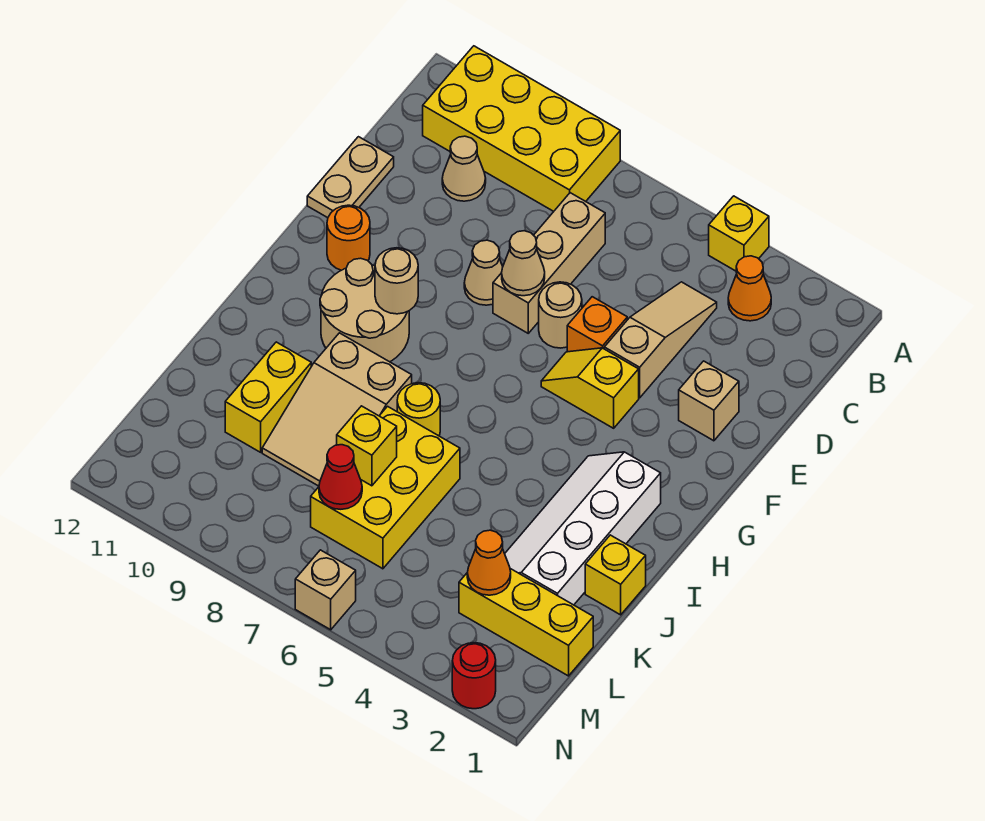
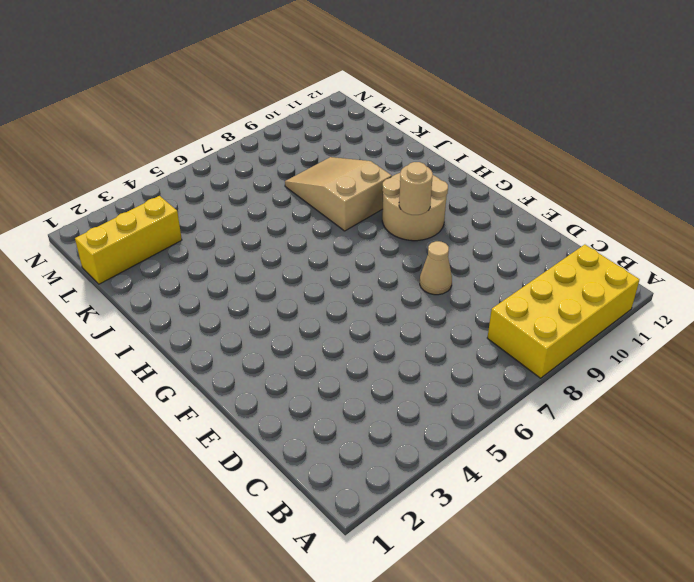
none -> yellow 1x1 brick [709,196,769,271]
none -> orange 1x1 cone [728,256,771,321]
none -> tan 1x3 slope [604,282,717,398]

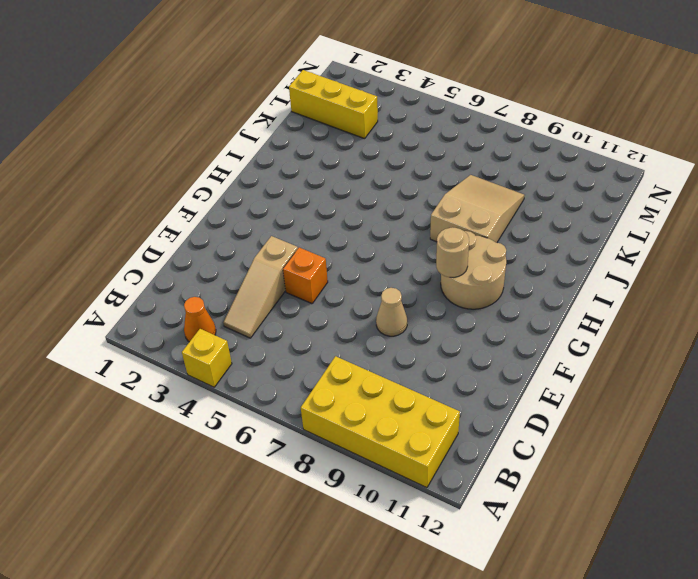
none -> tan 1x3 brick [493,193,605,333]
none -> tan 1x1 cone [442,136,486,201]
none -> tan 1x2 plate [307,137,394,218]

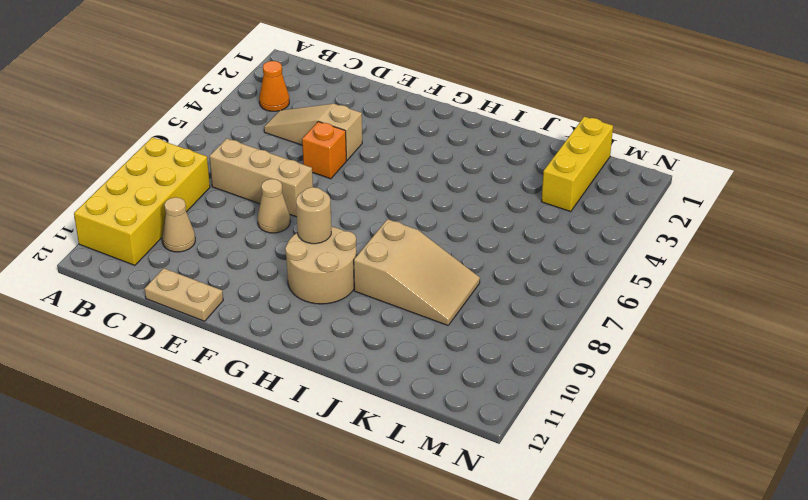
none -> yellow 1x1 brick [709,196,769,271]
none -> tan 1x1 brick [679,361,739,441]
none -> tan 1x1 round brick [539,282,582,348]

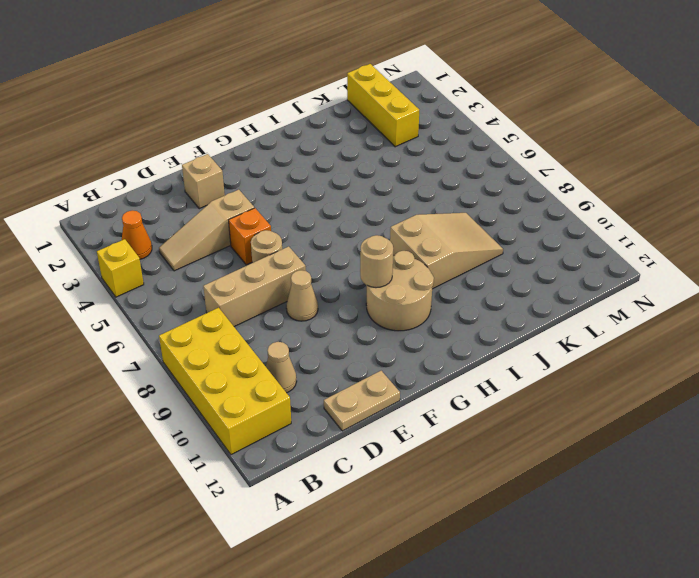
none -> yellow 1x2 slope [541,348,639,428]
none -> orange 1x1 round brick [327,205,370,270]
none -> white 2x4 slope [505,452,661,605]

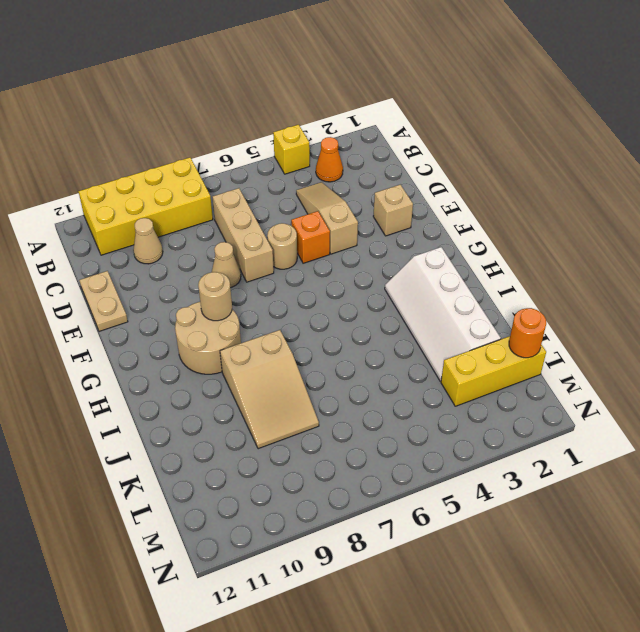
orange 1x1 round brick [509,308,546,358] -> orange 1x1 round brick moved to [327,205,370,270]
none -> yellow 1x2 slope [541,348,639,428]
none -> yellow 1x1 round brick [397,383,440,436]
none -> yellow 1x1 brick [585,535,646,615]

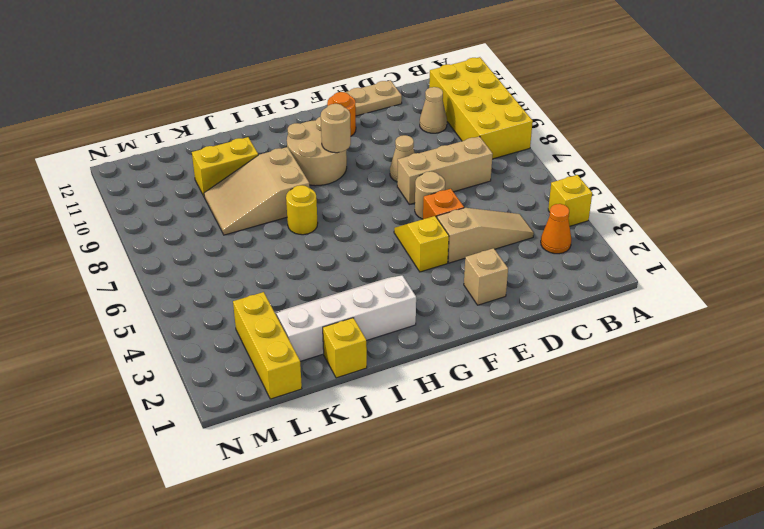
none -> yellow 2x3 brick [311,406,460,569]
none -> red 1x1 round brick [452,643,496,709]
none -> tan 1x1 brick [295,550,356,630]

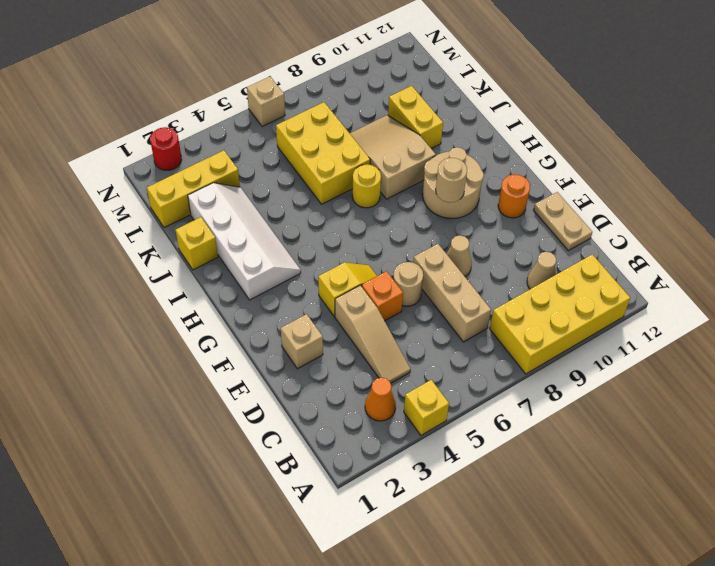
none -> tan 1x1 cone [502,231,545,296]
none -> yellow 1x1 brick [337,406,397,486]
none -> orange 1x1 cone [467,530,511,595]

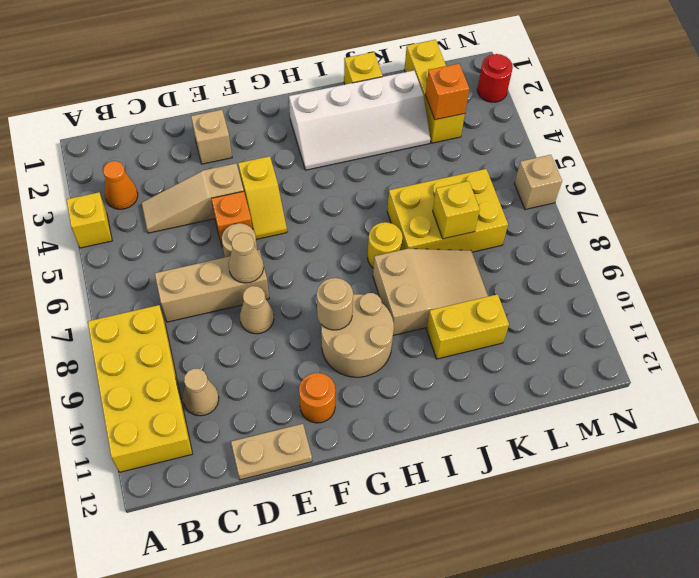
orange 1x1 brick [425,64,469,120] -> orange 1x1 cone [467,530,511,595]
none -> red 1x1 cone [319,445,362,509]

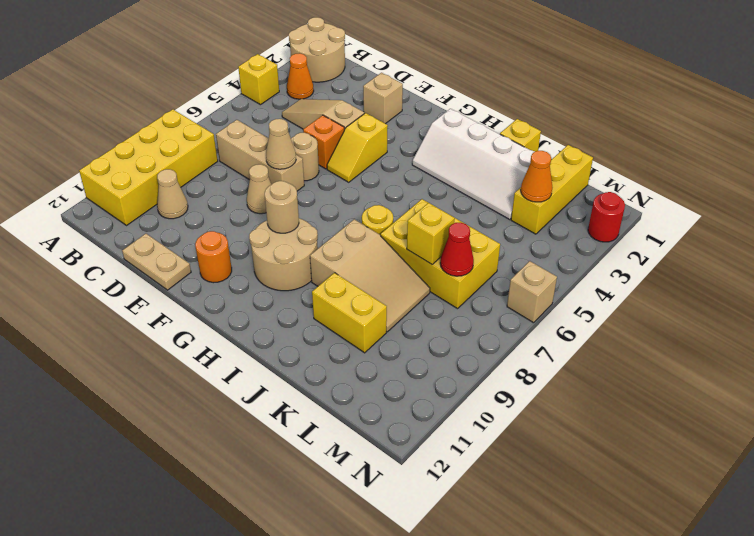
tan 2x2 round brick [289,17,345,82] -> none

